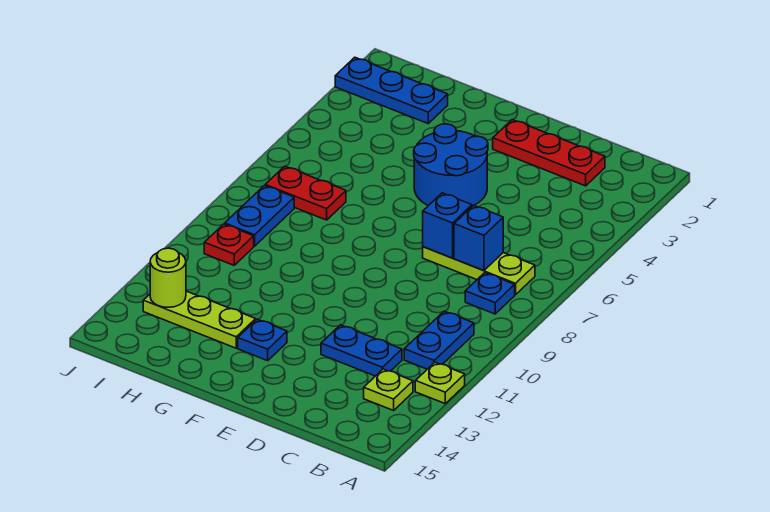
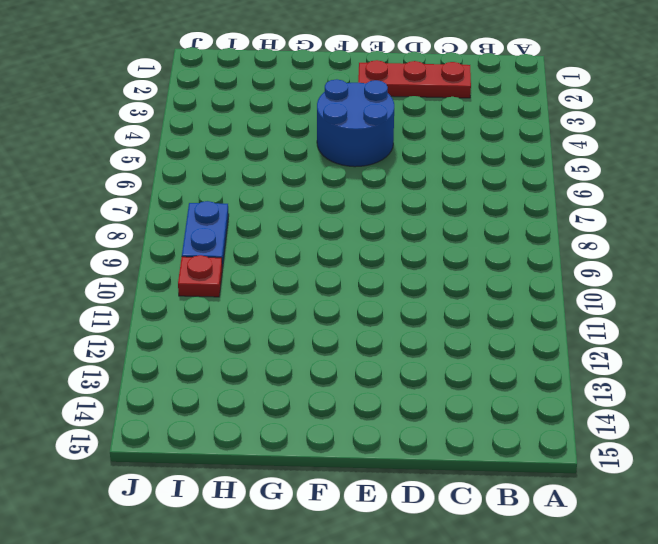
none -> lime 1x1 plate [415,362,465,403]
none -> lime 1x3 plate [423,247,535,295]
none -> blue 1x1 plate [465,273,515,314]

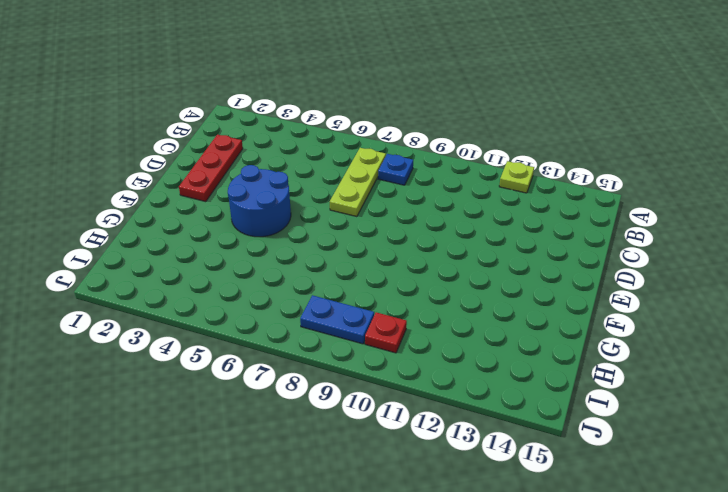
none -> blue 1x2 plate [404,311,474,369]
none -> lime 1x1 plate [364,369,413,410]
none -> blue 1x2 plate [321,325,402,376]

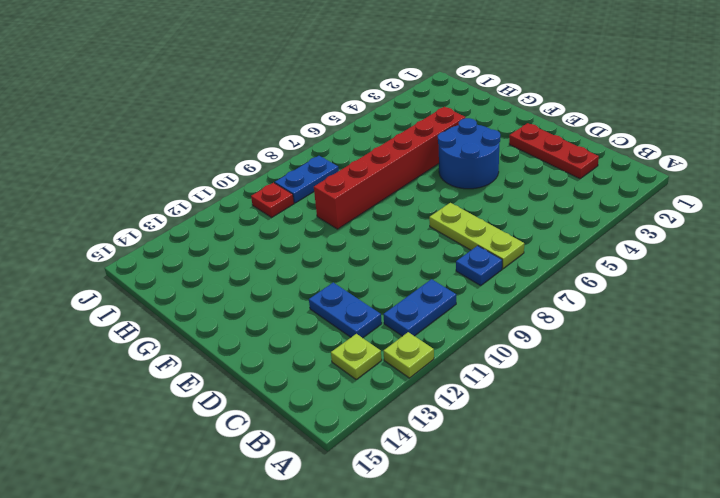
red 1x6 brick [314,107,465,229] -> none
none -> blue 1x1 plate [238,319,287,361]
none -> lime 1x3 plate [143,291,256,348]
none -> blue 1x3 plate [335,57,448,123]

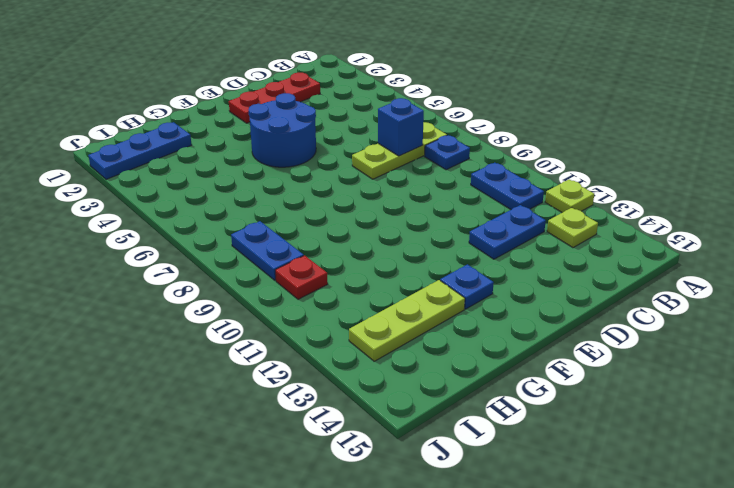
none -> red 1x2 plate [265,166,346,220]
none -> blue 1x1 brick [423,193,472,258]
none -> lime 1x1 round brick [150,248,186,307]

